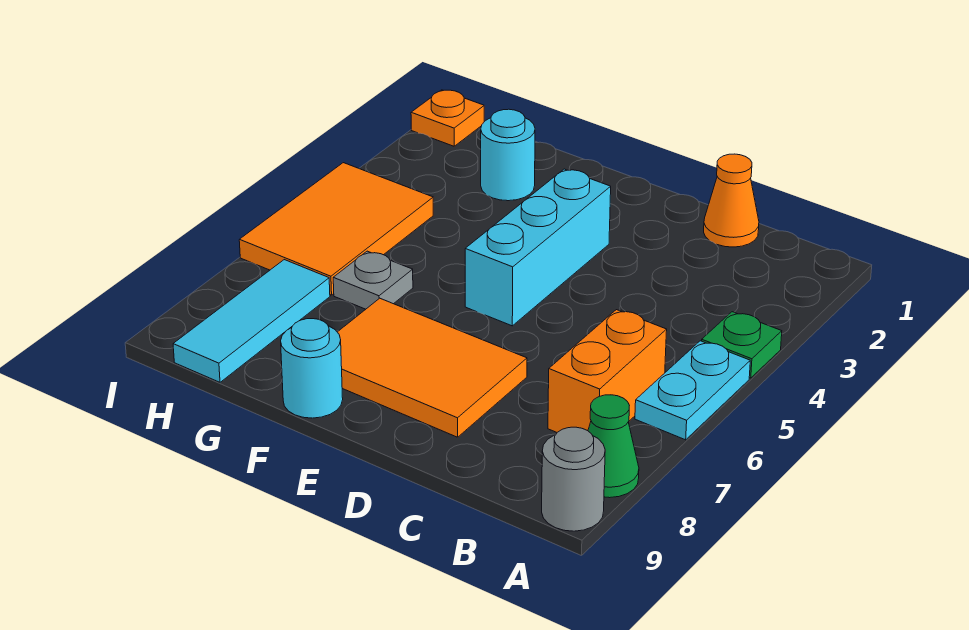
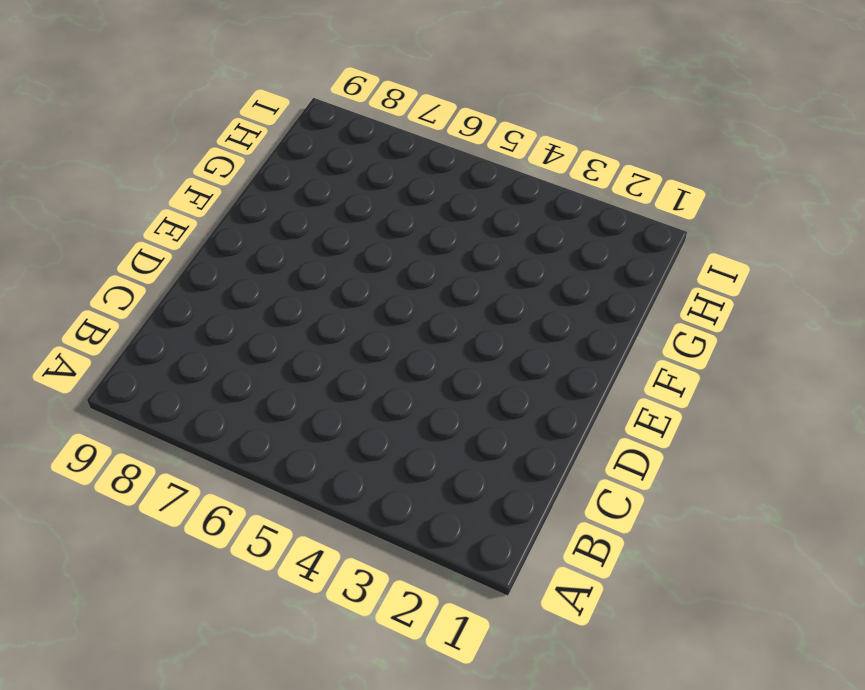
none -> green 1x1 plate [702,312,782,378]
none -> cyan 1x2 plate [635,341,750,440]
none -> green 1x1 cone [588,395,639,498]

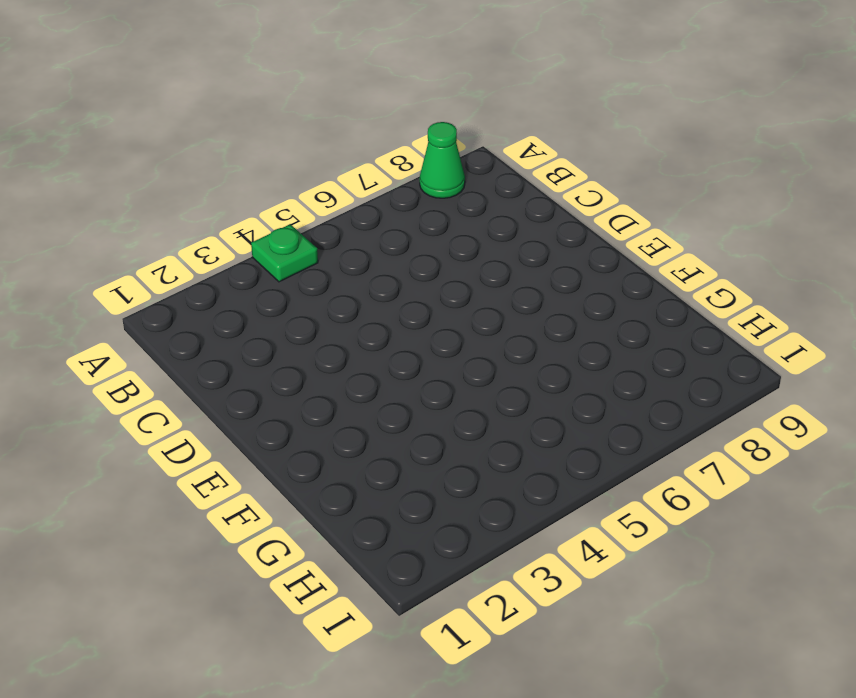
none -> cyan 1x2 plate [635,341,750,440]
none -> grey 1x1 round brick [542,427,605,531]
none -> orange 1x2 brick [548,310,667,432]

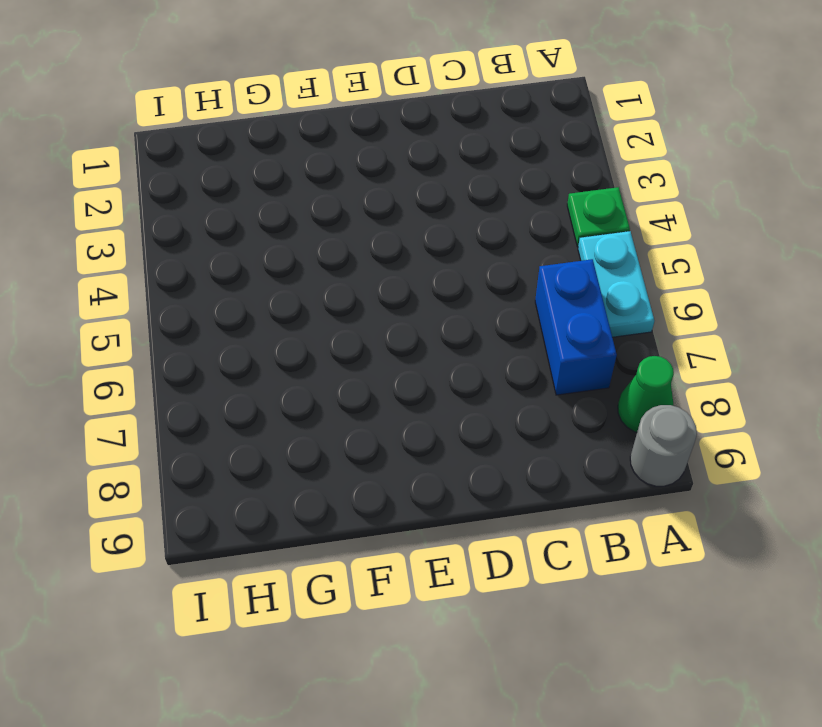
blue 1x2 brick [535,259,617,395] -> orange 1x2 brick [548,310,667,432]
none -> orange 1x1 cone [704,154,759,247]
none -> orange 2x3 tile [338,298,527,437]
none -> cyan 1x3 brick [465,169,611,326]

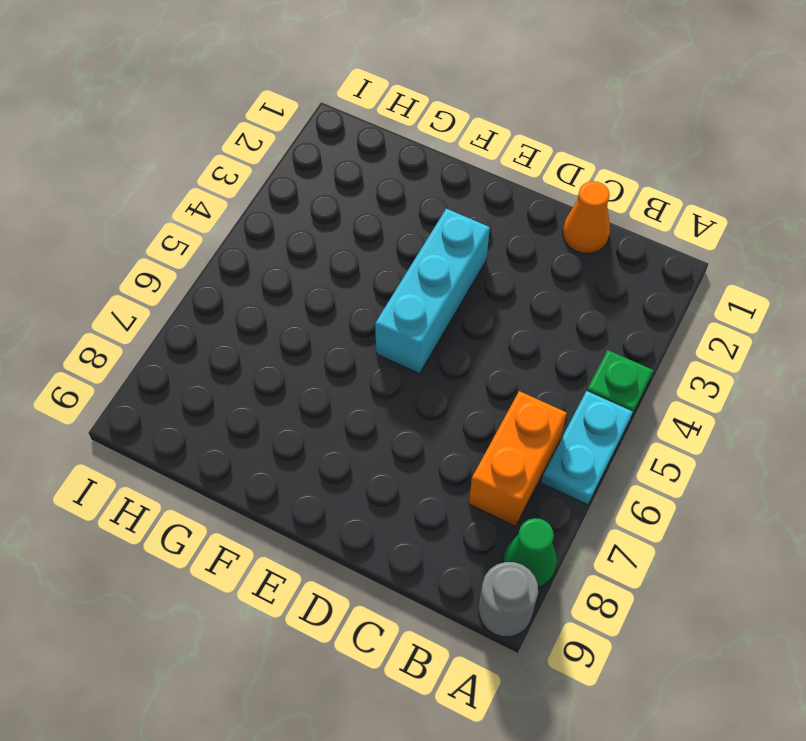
none -> orange 2x3 tile [338,298,527,437]
none -> cyan 1x1 round brick [281,319,343,418]
none -> cyan 1x1 round brick [481,109,535,201]

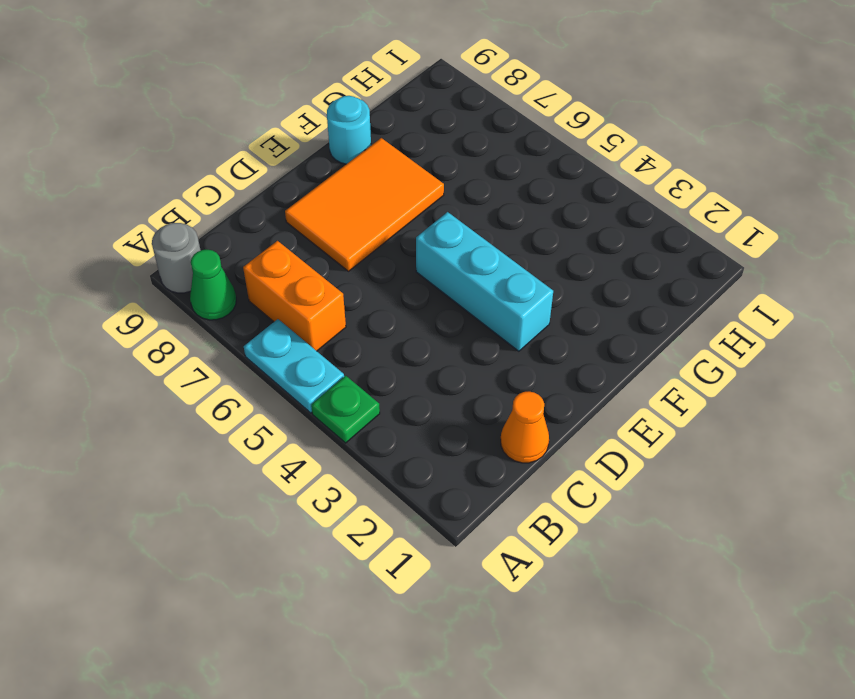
none -> cyan 1x1 round brick [481,109,535,201]
none -> grey 1x1 plate [333,251,413,309]
none -> orange 2x3 tile [239,163,433,295]

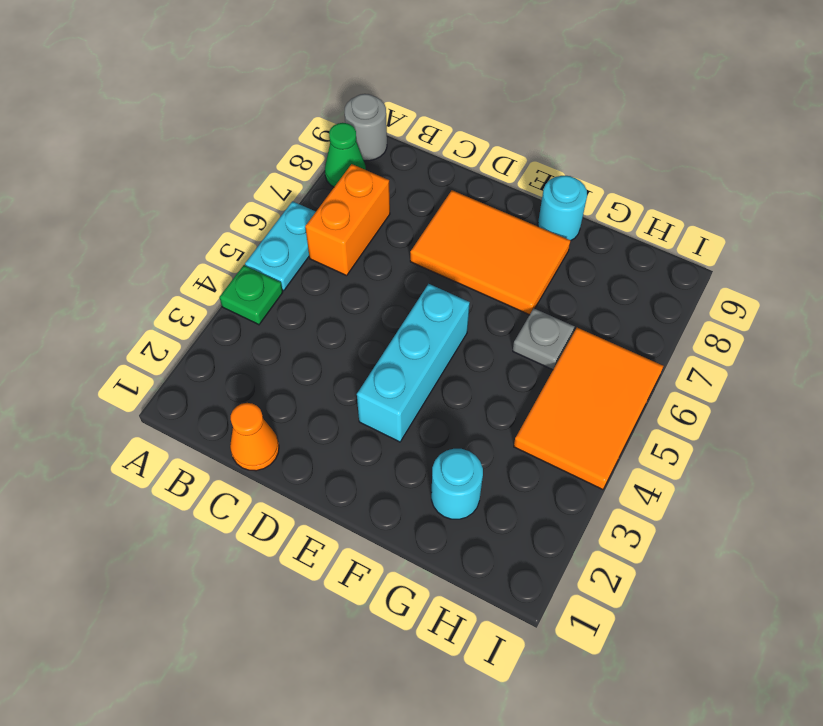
none -> cyan 1x3 tile [173,260,330,382]
none -> orange 1x1 plate [411,90,484,146]

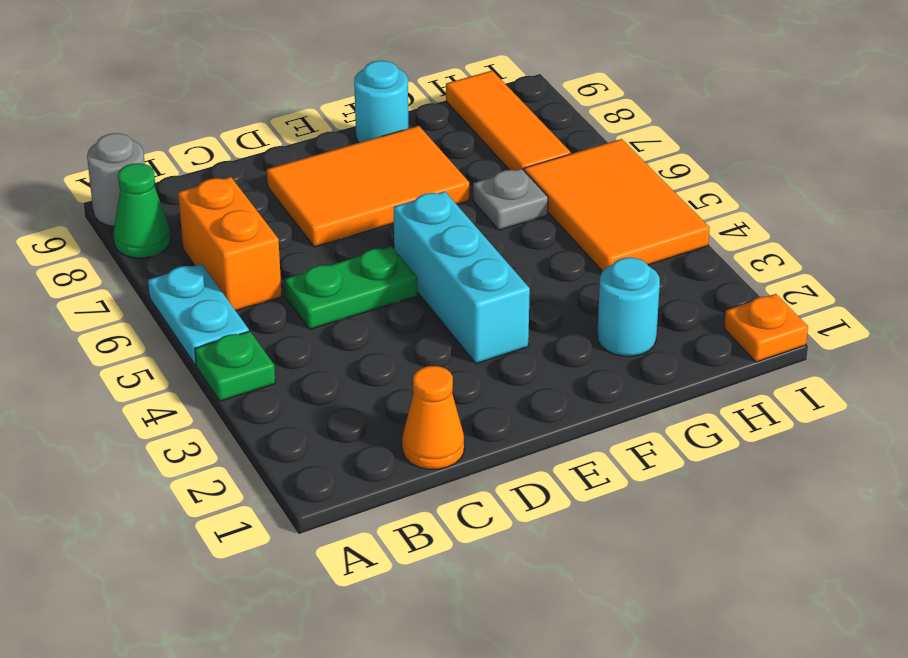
green 1x2 plate [285,247,417,330] -> none
orange 1x3 tile [446,71,571,170] -> cyan 1x3 tile [173,260,330,382]

